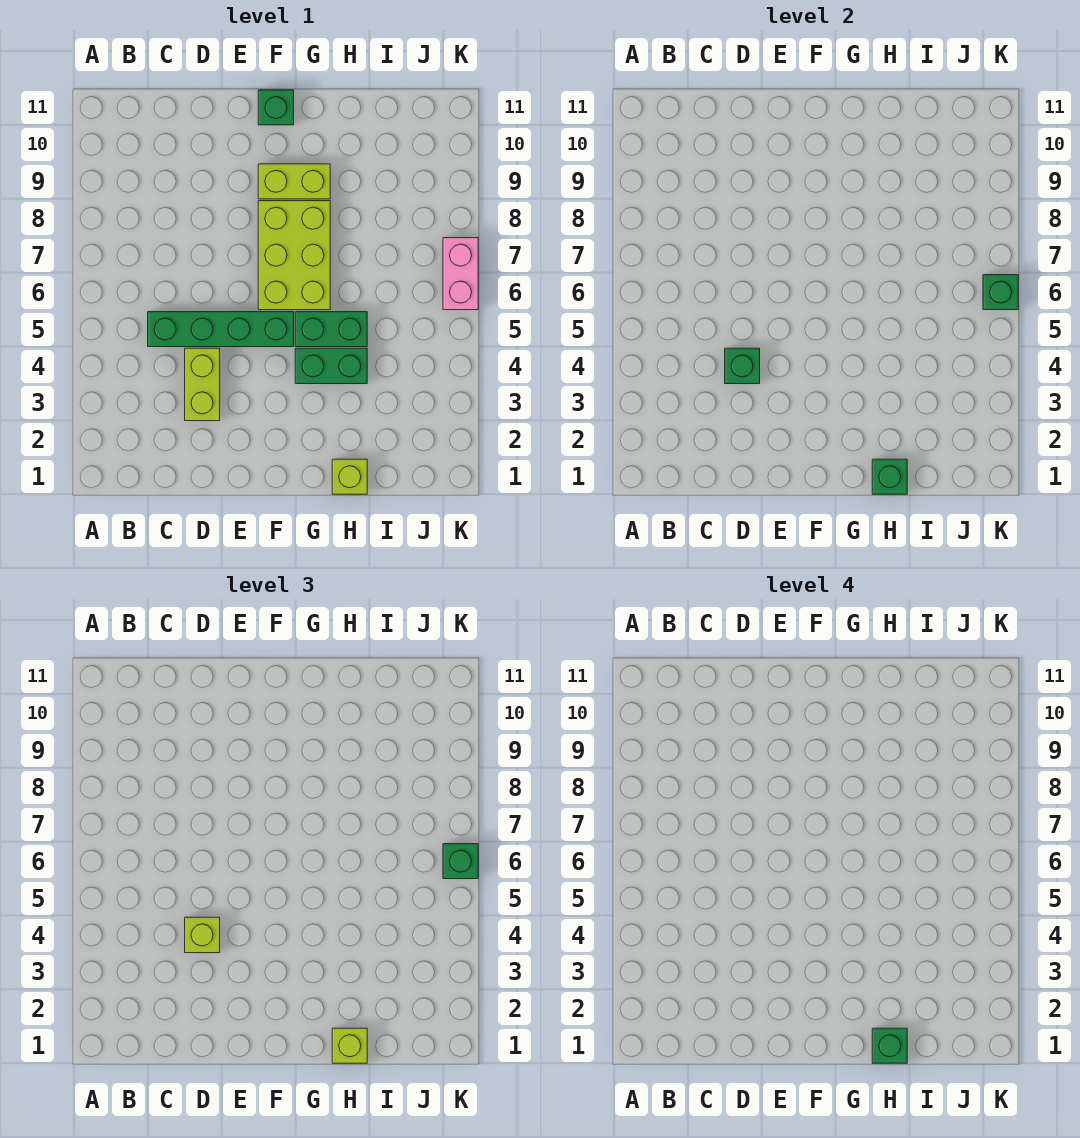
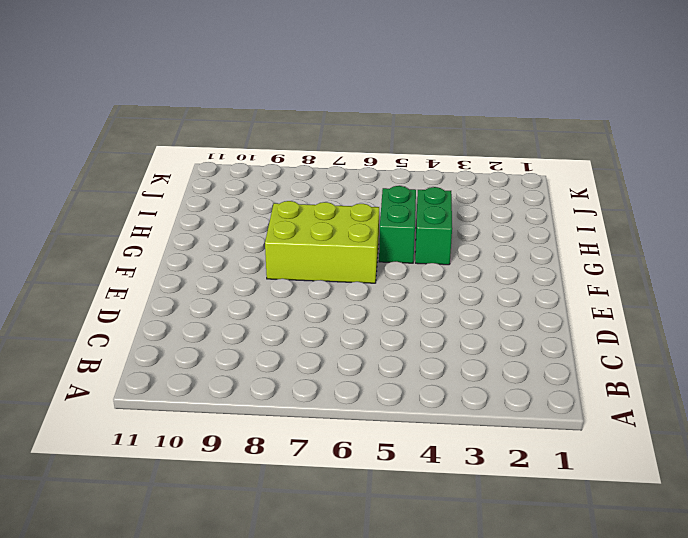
none -> green 1x4 brick [148,312,294,347]
none -> lime 1x2 brick [185,348,220,421]
none -> lime 1x2 brick [258,164,330,199]

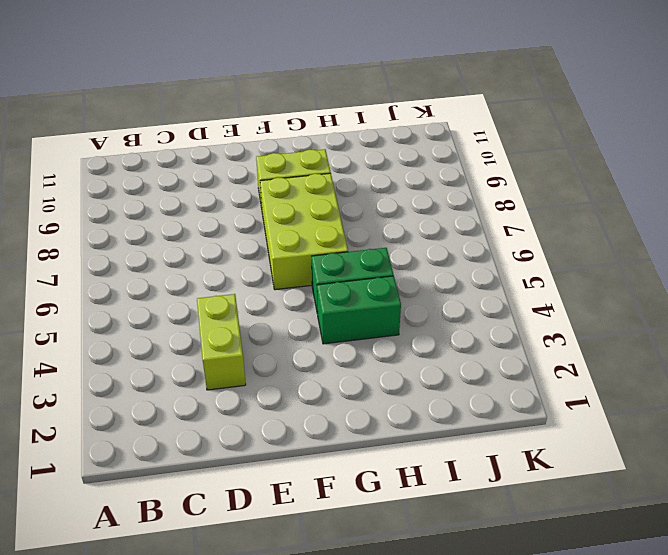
none -> green 1x4 brick [148,312,294,347]
none -> green 1x1 brick [258,90,294,125]
none -> lime 1x1 brick [332,459,367,494]

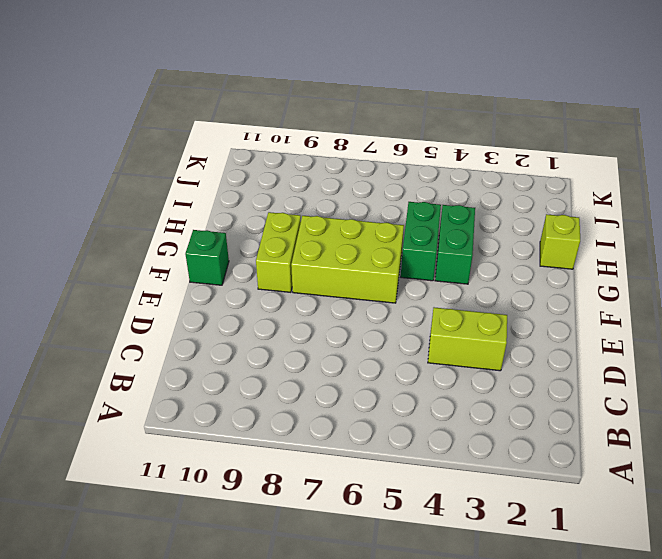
none -> green 1x4 brick [148,312,294,347]
none -> pink 1x2 brick [443,238,478,310]
none -> green 1x1 brick [725,348,760,384]

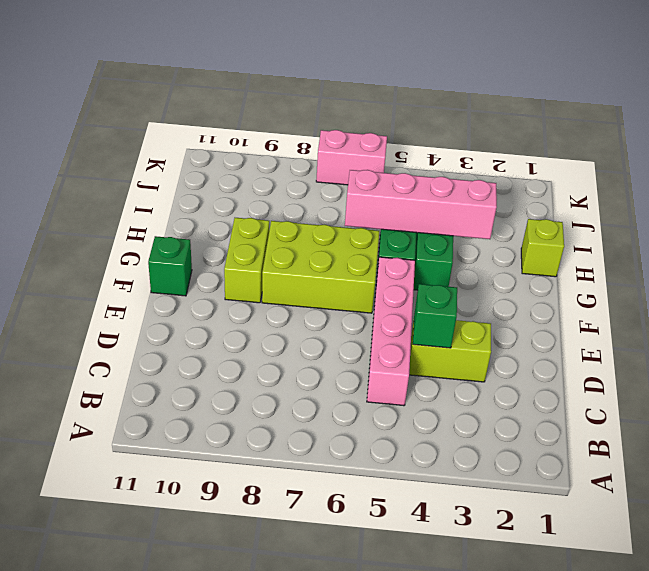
pink 1x4 brick [367,257,415,406] -> green 1x4 brick [148,312,294,347]
pink 1x4 brick [345,170,497,239] -> none
none -> green 1x1 brick [872,459,907,494]
none -> green 1x1 brick [983,275,1018,310]
none -> lime 1x1 brick [185,917,220,953]

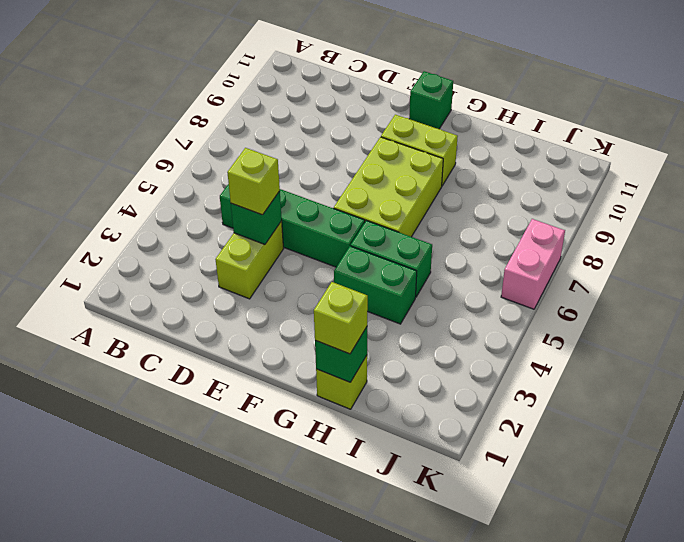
none -> green 1x1 brick [983,275,1018,310]
none -> green 1x1 brick [443,844,478,879]
none -> green 1x1 brick [872,1028,907,1063]

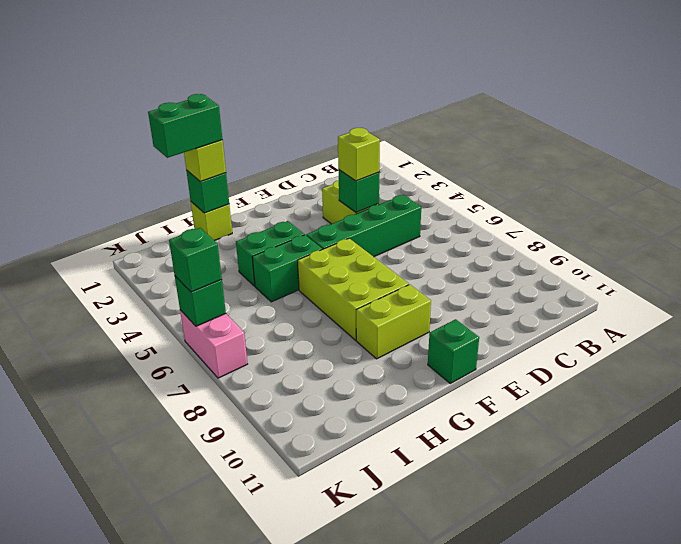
green 1x2 brick [148,94,222,158] -> green 1x1 brick [872,1028,907,1063]

